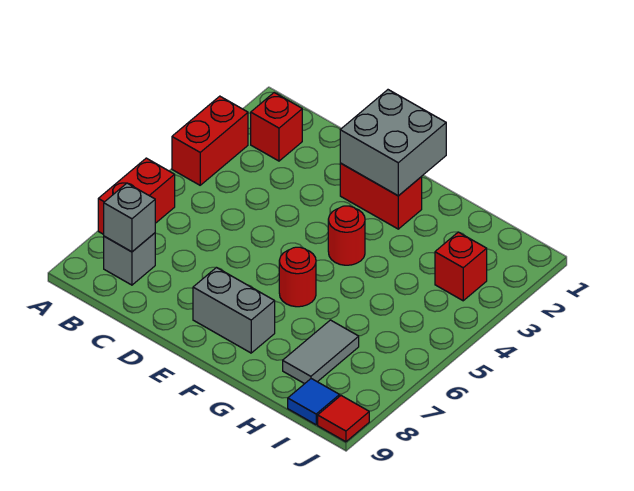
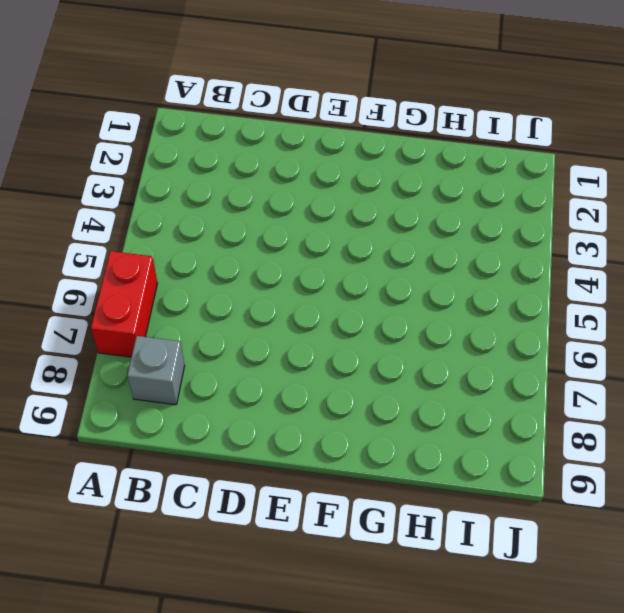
none -> red 1x2 brick [172,96,248,185]
none -> red 1x1 brick [251,93,302,161]
none -> red 1x2 brick [340,163,422,229]

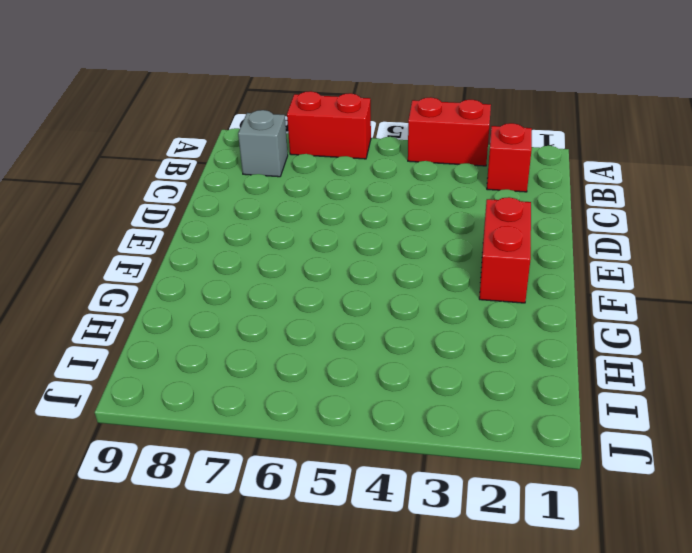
none -> grey 1x2 brick [193,267,275,353]
none -> red 1x1 round brick [328,206,365,265]
none -> red 1x1 round brick [279,247,316,307]

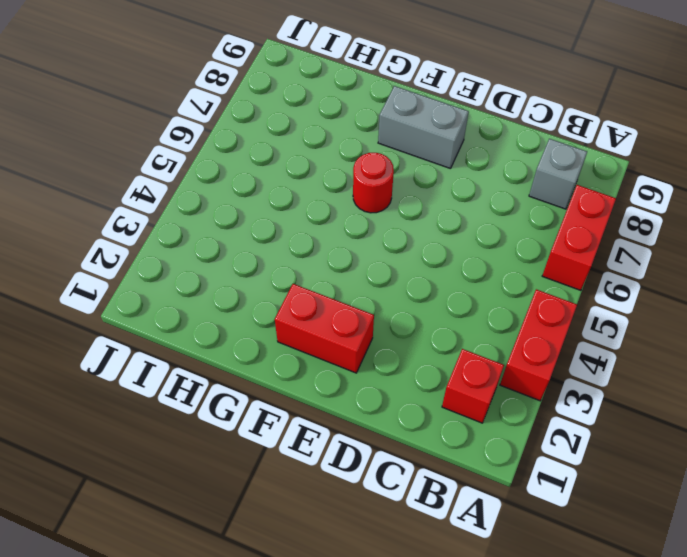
none -> red 1x1 round brick [328,206,365,265]
none -> grey 1x2 tile [283,320,359,384]
none -> red 1x1 brick [435,232,487,301]

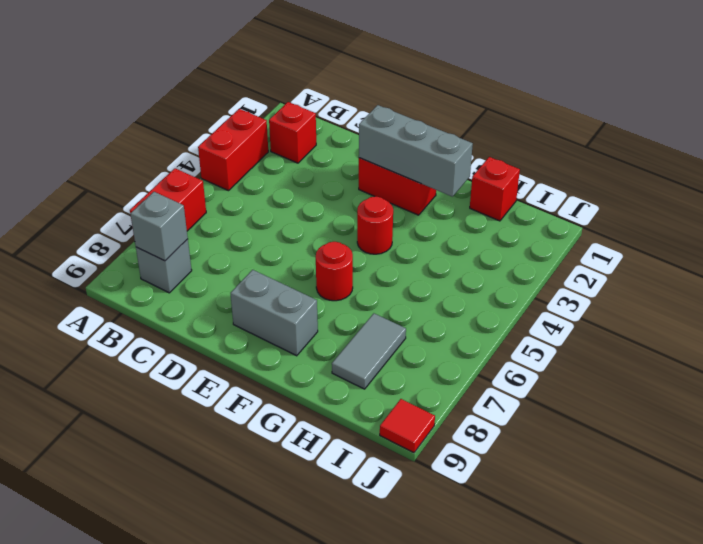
grey 1x3 brick [359,105,473,197] -> grey 2x2 brick [340,90,446,196]
red 1x1 brick [470,157,520,221] -> red 1x1 brick moved to [435,232,487,301]
none -> blue 1x1 tile [288,379,340,425]

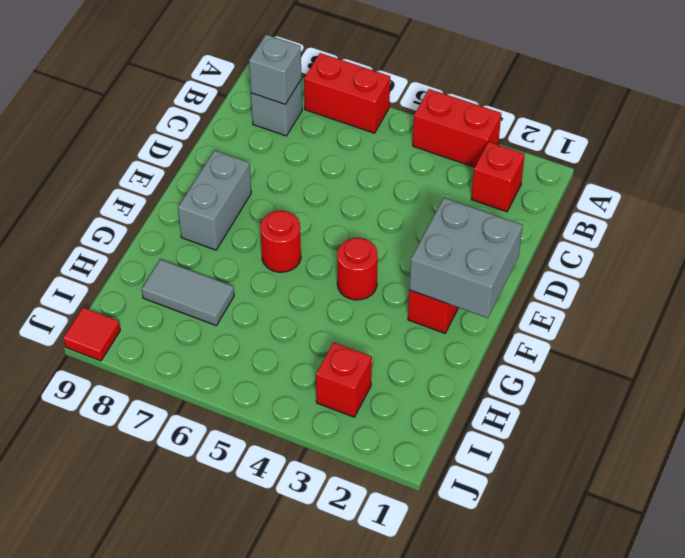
none -> blue 1x1 tile [288,379,340,425]

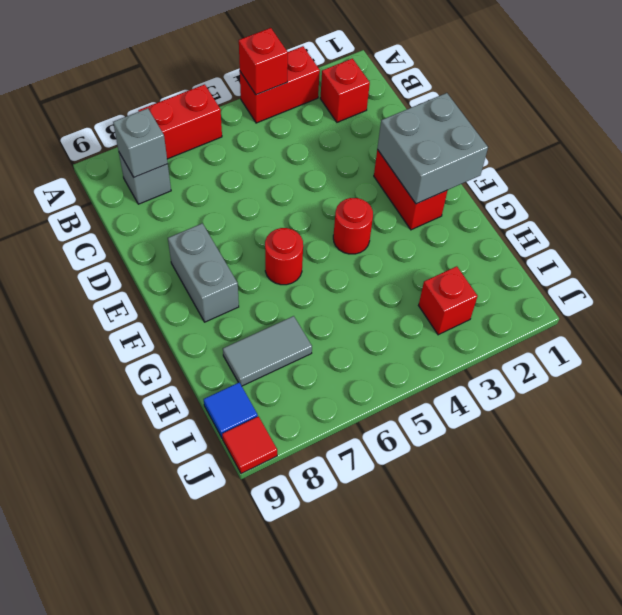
red 1x1 brick [239,28,288,95] -> none

